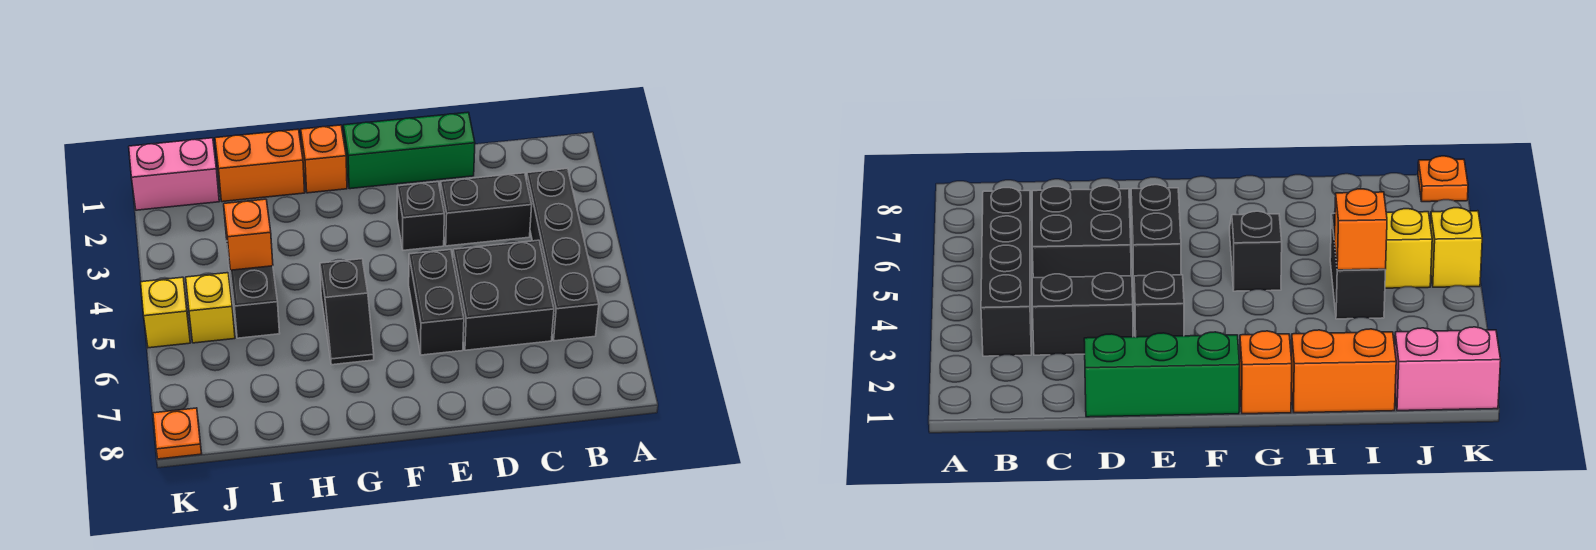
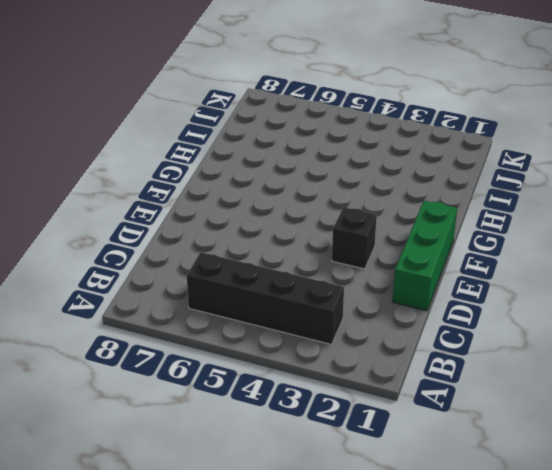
none -> black 1x2 brick [440,173,532,246]
none -> black 2x2 brick [453,240,554,350]
none -> black 1x2 brick [409,250,464,355]

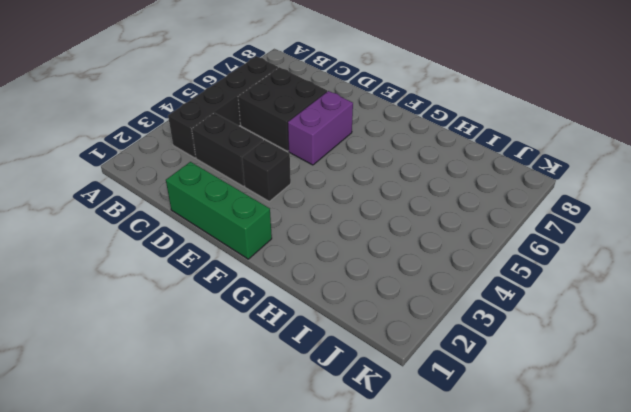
purple 1x2 brick [288,91,353,165] -> black 1x2 brick [409,250,464,355]
none -> orange 1x1 brick [301,125,347,193]
none -> black 1x2 slope [320,259,374,365]
none -> orange 1x2 brick [215,129,305,202]

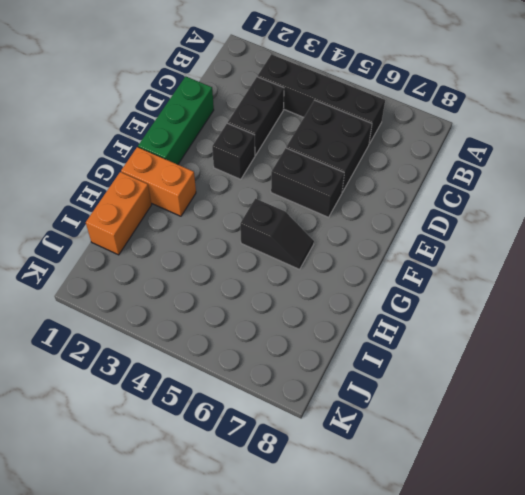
orange 1x2 brick [121,147,196,216] -> orange 1x1 brick [301,125,347,193]
none -> black 1x2 brick [227,247,280,338]
none -> pink 1x2 brick [129,138,219,210]
none -> yellow 1x1 brick [186,273,235,343]

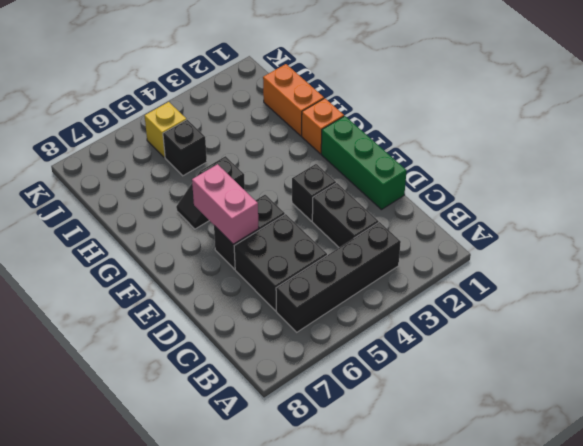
pink 1x2 brick [192,164,259,244] -> pink 1x2 brick moved to [129,138,219,210]
black 1x1 brick [163,120,207,176] -> black 1x2 brick [227,247,280,338]
none -> yellow 1x1 brick [141,277,190,348]
none -> orange 1x1 plate [153,408,202,459]
none -> orange 1x1 brick [224,199,273,270]

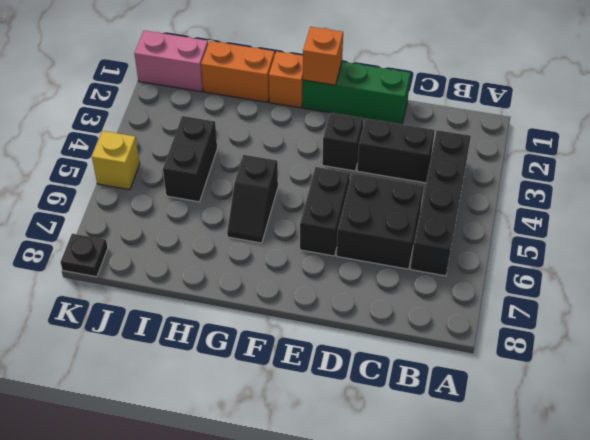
orange 1x1 brick [303,27,343,85] -> orange 1x1 brick moved to [224,199,273,270]
black 1x1 plate [61,234,108,277] -> orange 1x1 plate [153,408,202,459]
none -> yellow 1x1 brick [186,273,235,343]

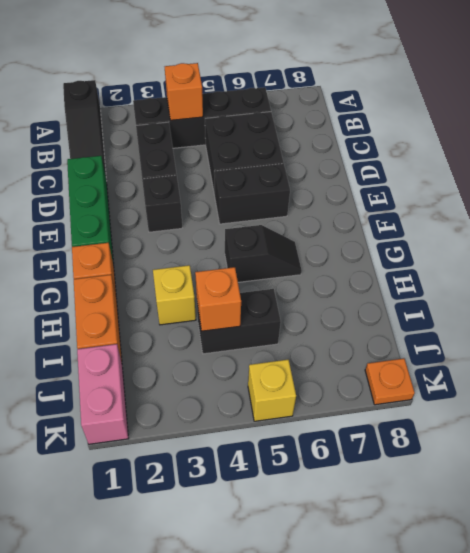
black 1x3 slope [63,80,106,176] -> none
orange 1x1 brick [165,63,203,120] -> none
yellow 1x1 brick [153,265,196,325] -> yellow 1x1 brick moved to [186,273,235,343]

